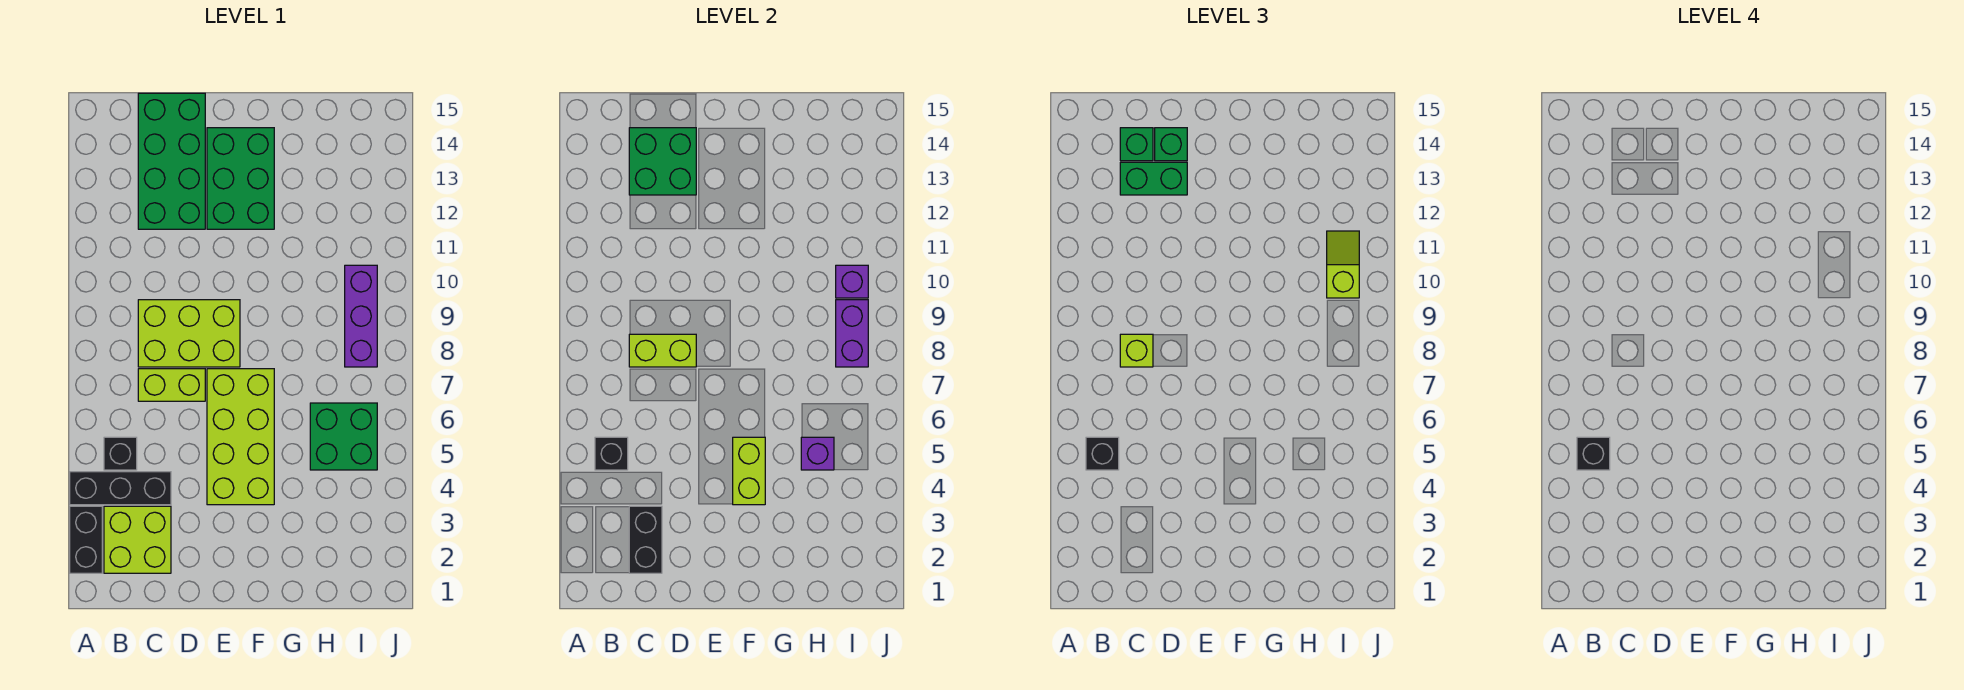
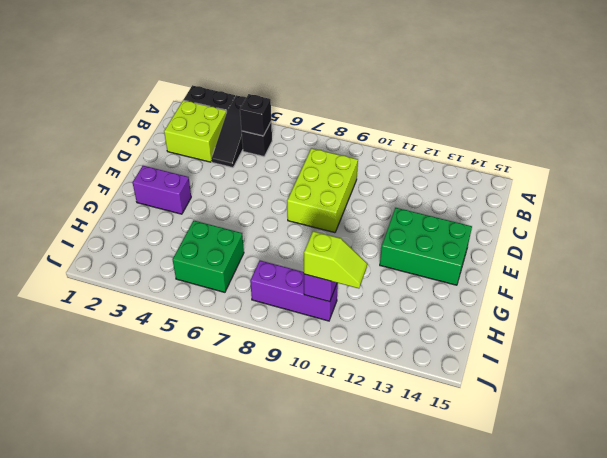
black 1x3 slope [211,95,246,168] -> black 1x3 brick [70,472,171,505]
purple 1x2 brick [132,166,191,214] -> purple 1x2 brick moved to [836,300,868,367]
none -> lime 1x2 brick [138,369,205,401]
none -> green 2x4 brick [138,93,205,229]
none -> lime 2x4 brick [207,369,274,505]

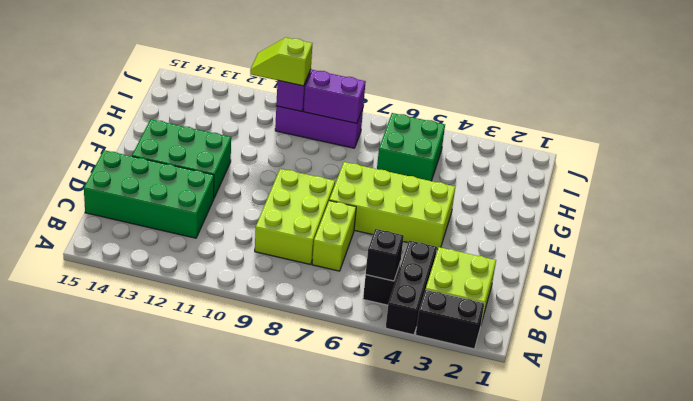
none -> black 1x2 brick [629,506,662,573]
none -> lime 1x2 brick [629,334,696,367]
none -> green 2x2 brick [629,128,696,195]

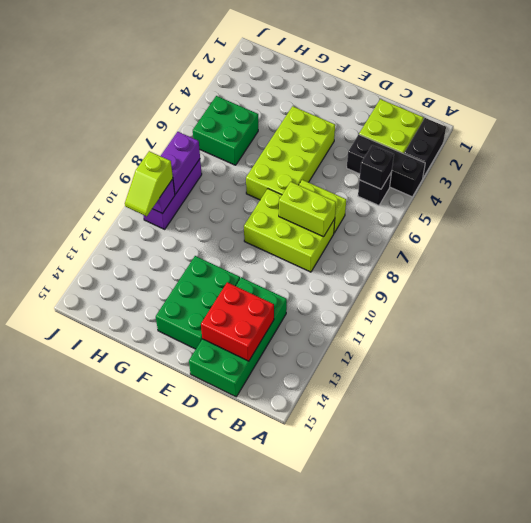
red 2x2 brick [201,282,274,361] -> green 2x2 brick [629,128,696,195]
none -> black 1x2 brick [629,506,662,573]
none -> lime 1x2 brick [733,437,765,505]
none -> purple 1x1 brick [801,437,834,470]

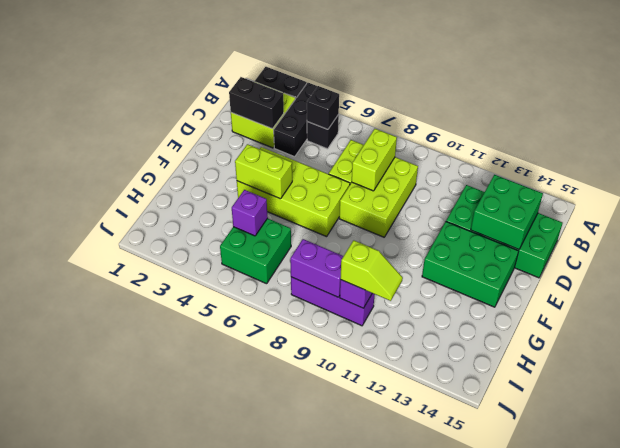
none -> black 1x1 brick [1086,437,1119,470]
none -> lime 1x1 brick [1120,334,1153,367]
none -> green 1x2 brick [1120,162,1187,195]

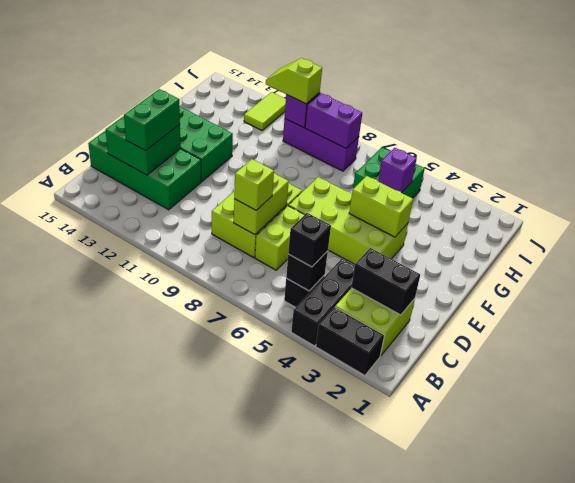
lime 1x2 tile [244,92,286,130] -> none
none -> green 1x1 brick [1120,128,1153,161]
none -> green 1x1 brick [1155,128,1187,161]
none -> black 1x1 brick [1577,437,1610,470]

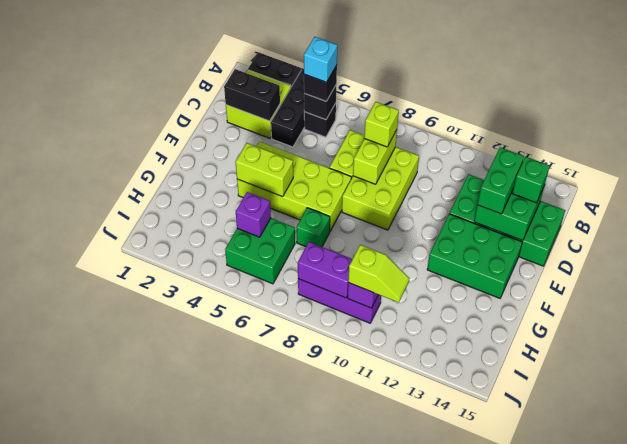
cyan 1x1 brick [304,37,337,82] -> black 1x1 brick [1577,437,1610,470]
green 1x1 brick [297,208,330,247] -> green 1x1 brick moved to [1155,128,1187,161]

